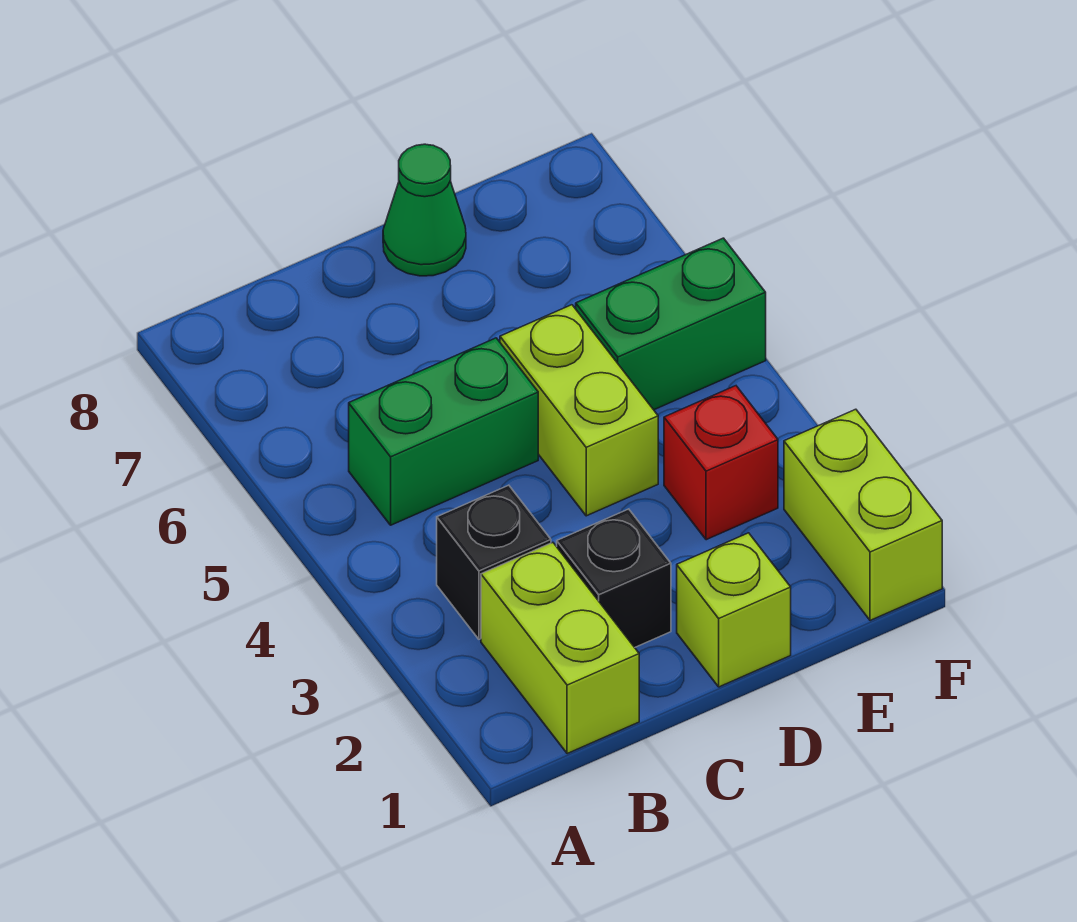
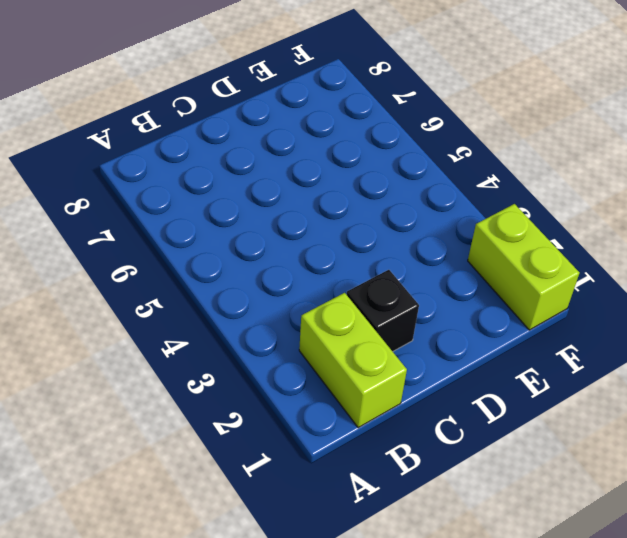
none -> black 1x1 brick [437,485,551,639]
none -> green 1x2 brick [349,338,538,525]

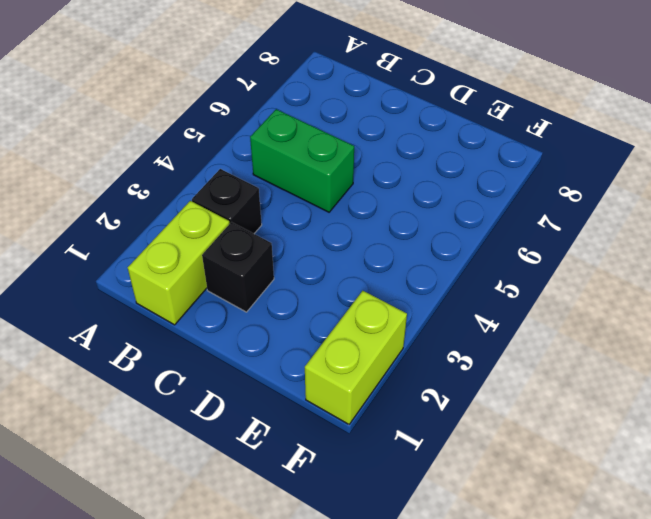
none -> lime 1x1 brick [677,533,791,687]
none -> lime 1x2 brick [500,305,658,516]

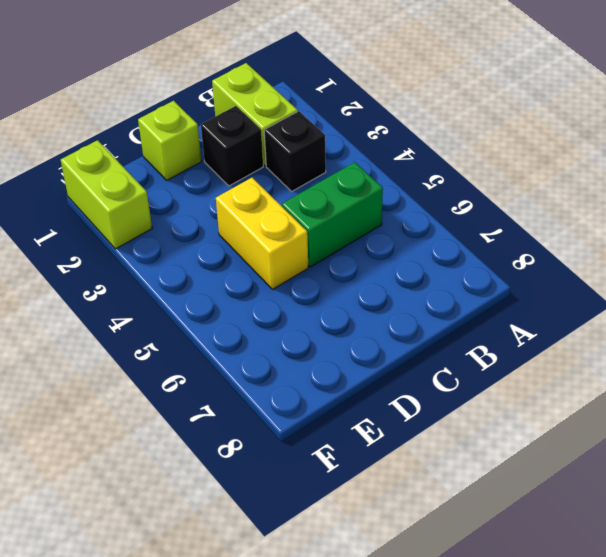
yellow 1x2 brick [216,178,308,289] -> lime 1x2 brick [500,305,658,516]
none -> green 1x1 cone [383,144,466,276]
none -> red 1x1 brick [664,386,778,540]

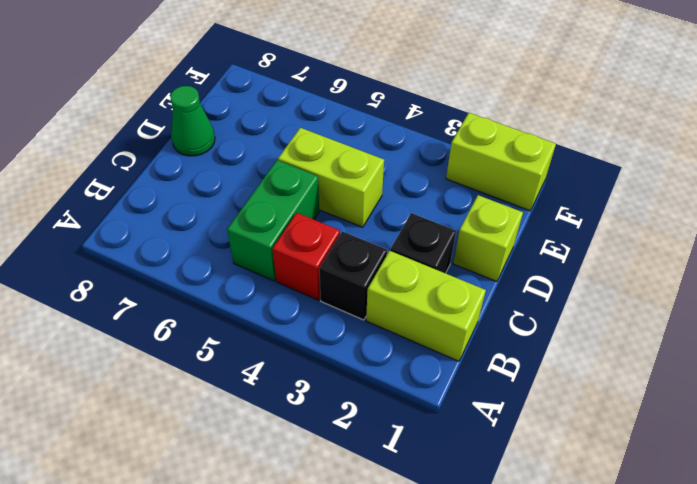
red 1x1 brick [273,213,340,300] -> red 1x1 brick moved to [664,386,778,540]
none -> green 1x2 brick [576,238,766,410]

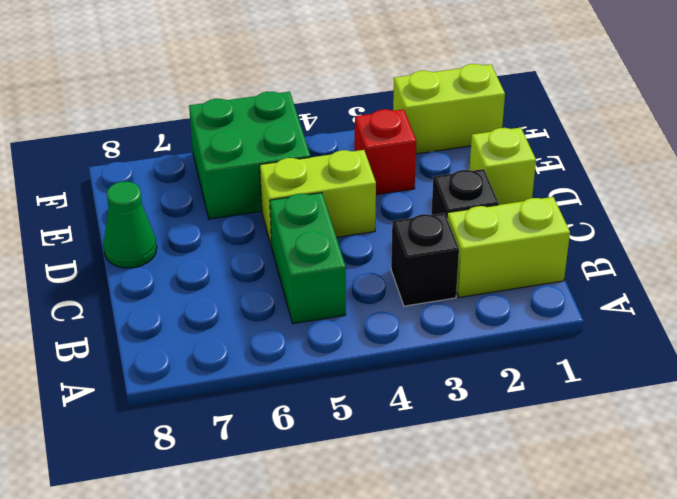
green 2x2 brick [189,92,310,219] -> green 1x2 brick [576,238,766,410]

